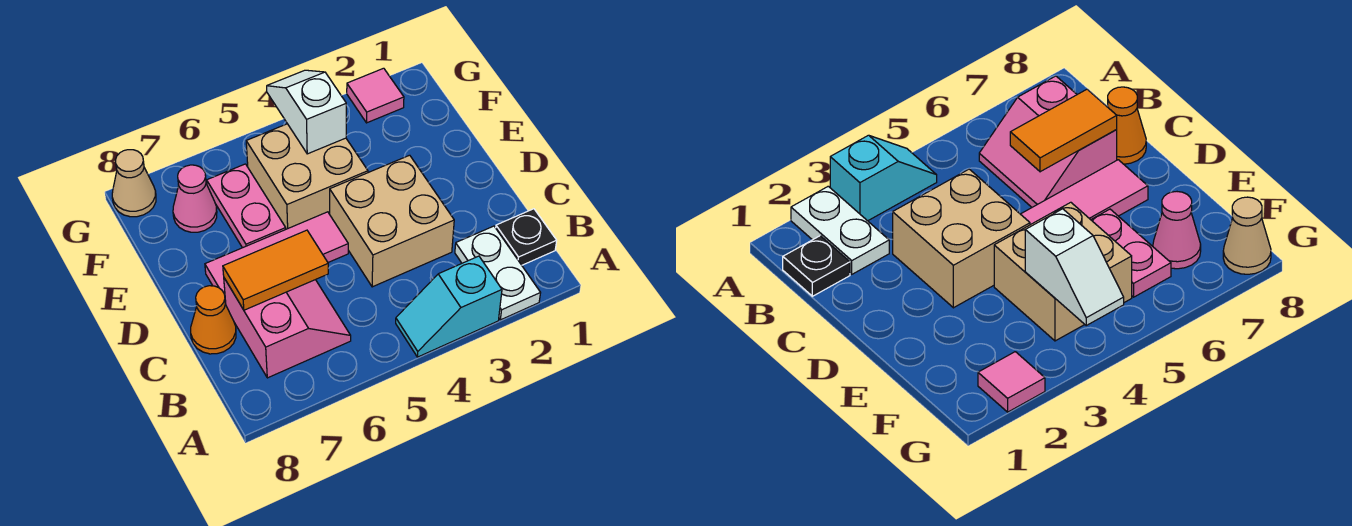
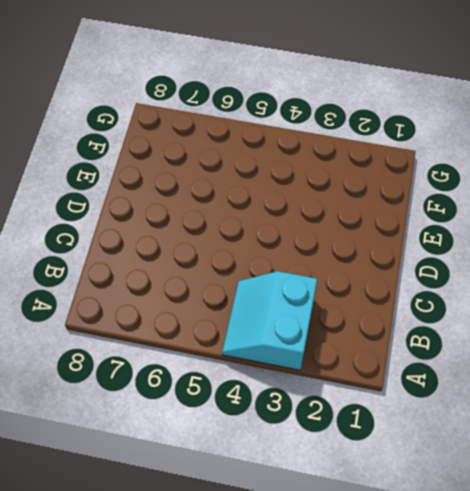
cyan 2x2 slope [222,271,317,370] -> cyan 1x2 slope [396,256,502,357]
none -> white 1x2 plate [455,226,540,320]
none -> black 1x1 plate [496,209,557,265]
none -> pink 2x2 slope [224,278,351,378]

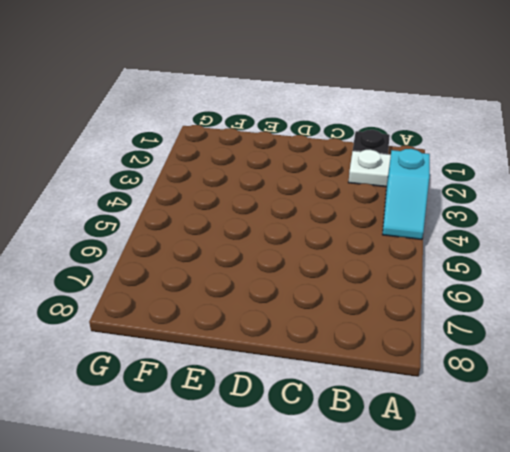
none -> pink 2x2 slope [224,278,351,378]
none -> tan 2x2 brick [330,155,454,287]
none -> orange 1x1 cone [191,286,236,354]

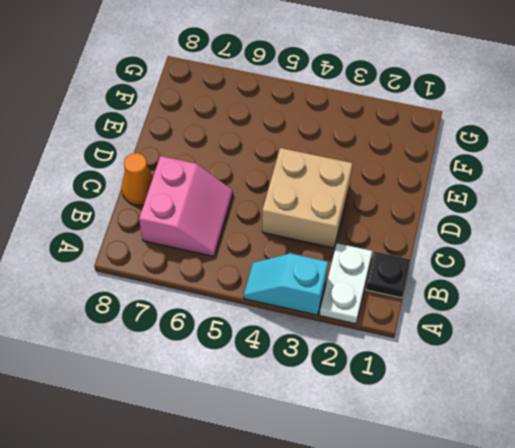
none -> pink 1x3 tile [205,212,348,305]
none -> tan 2x2 brick [246,124,368,229]
none -> pink 1x2 plate [207,164,286,248]

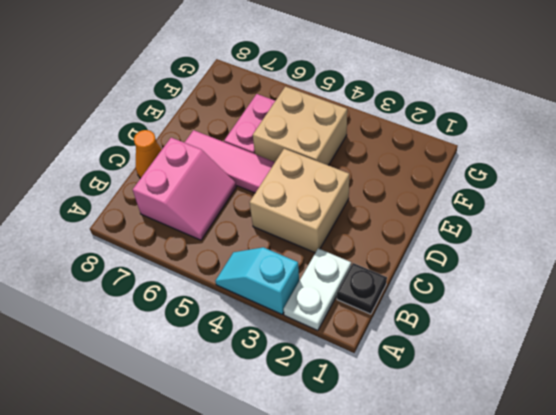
none -> pink 1x1 cone [173,165,217,232]
none -> pink 1x1 tile [347,68,404,123]
none -> tan 1x1 cone [112,150,156,217]

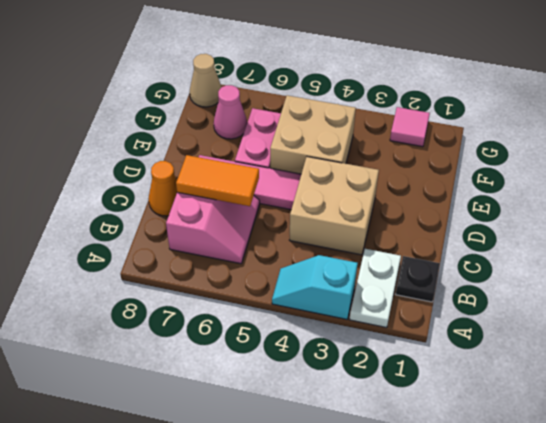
none -> white 1x2 slope [267,70,346,154]

